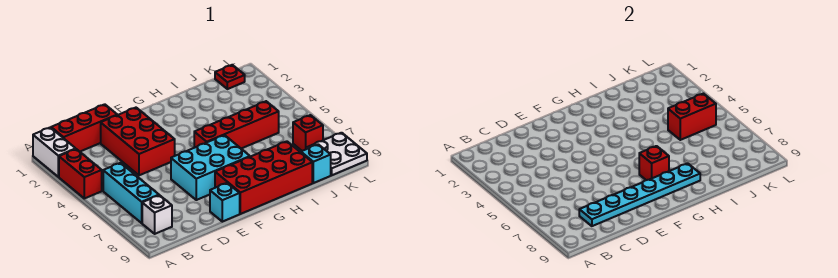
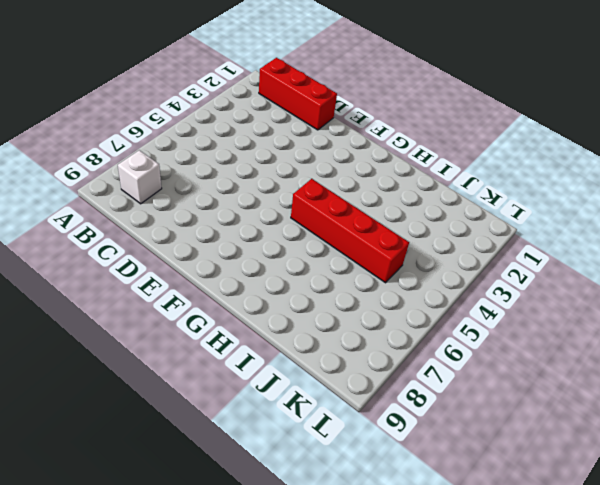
none -> white 1x2 brick [33,127,75,177]
none -> red 1x2 brick [59,149,102,198]
none -> cyan 1x3 brick [103,163,159,223]

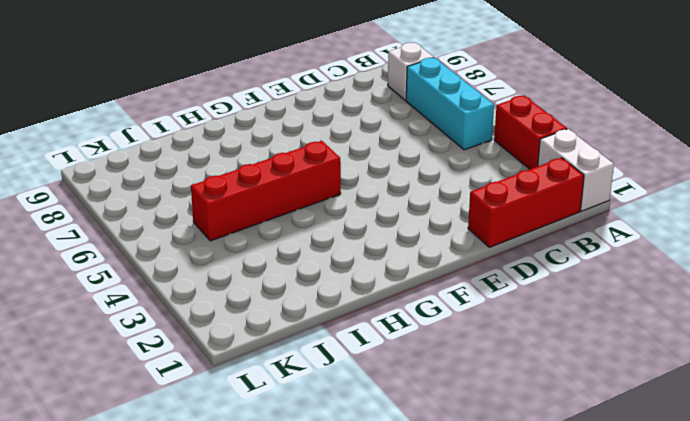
none -> red 2x3 brick [101,108,175,175]
none -> cyan 2x3 brick [171,135,250,200]
none -> cyan 1x1 brick [210,183,240,222]

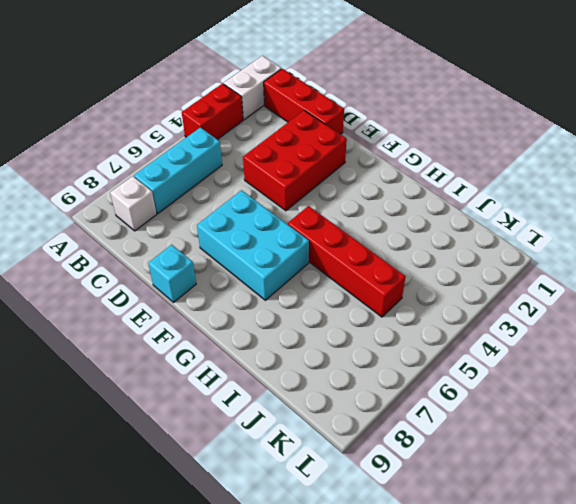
none -> red 2x4 brick [215,141,312,214]
none -> cyan 1x1 brick [301,144,331,183]
none -> red 1x1 plate [215,65,245,89]

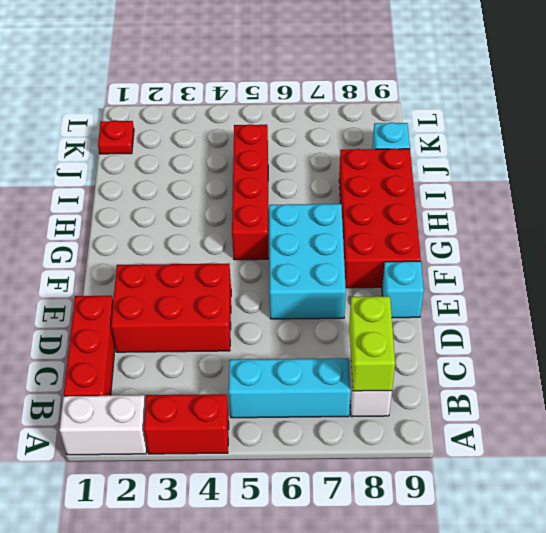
lime 1x2 brick [349,296,395,391] -> cyan 1x6 plate [579,163,700,226]
none -> red 1x1 brick [293,115,323,151]
none -> white 2x2 plate [306,133,367,175]
none -> red 1x1 brick [639,146,669,180]

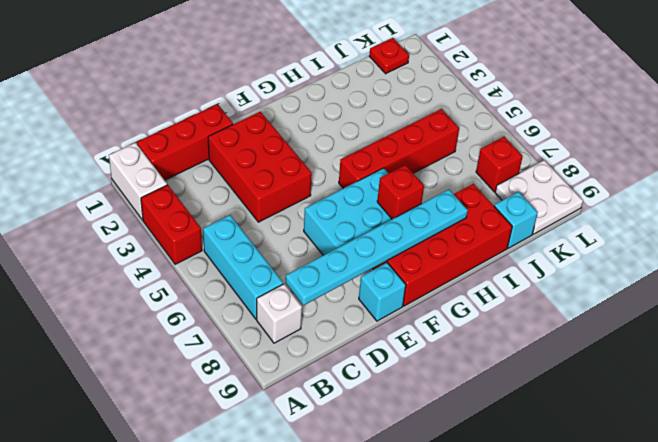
none -> red 1x2 brick [668,94,716,140]

